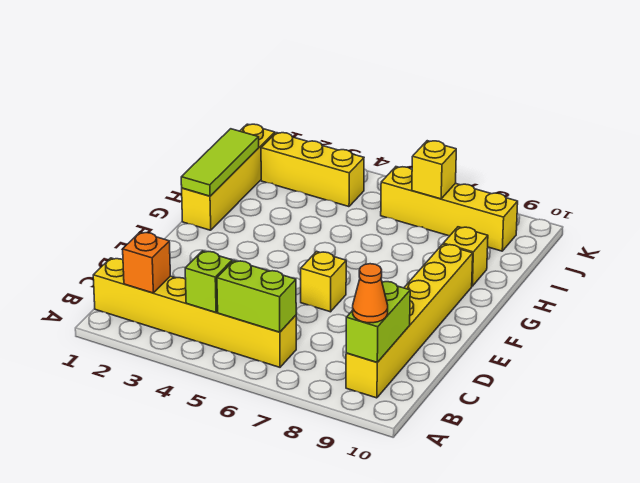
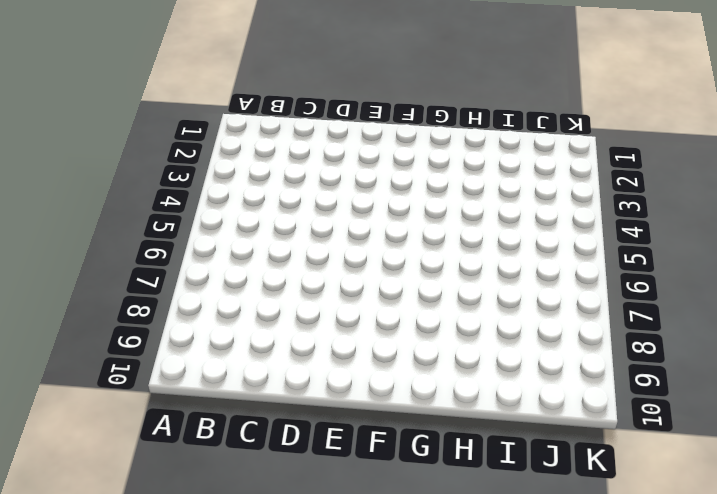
none -> yellow 1x6 brick [93,258,296,367]
none -> yellow 1x6 brick [346,244,473,398]
none -> yellow 1x1 brick [301,251,346,312]

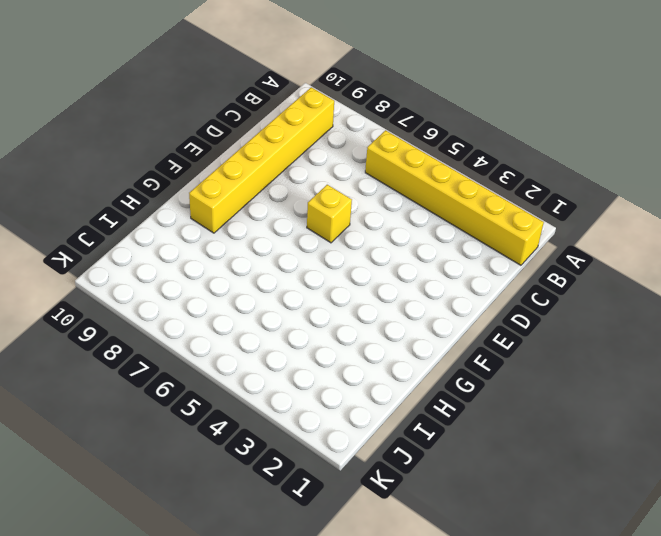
none -> yellow 1x4 brick [182,124,275,230]
none -> yellow 1x1 brick [443,227,488,286]
none -> yellow 1x3 brick [261,133,364,207]

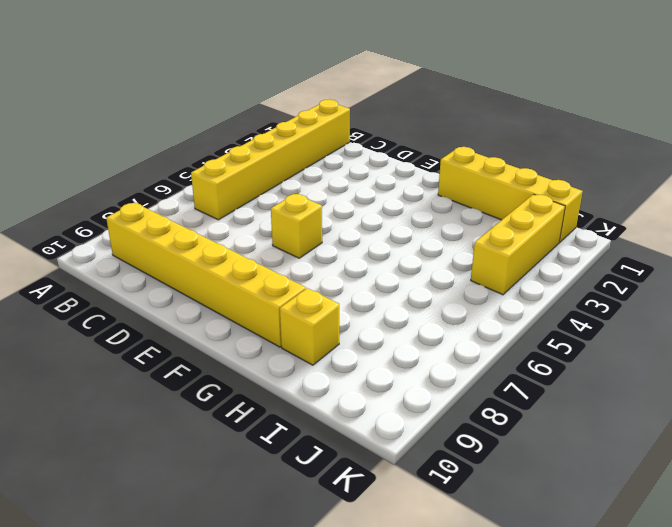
none -> yellow 1x4 brick [381,167,518,251]
none -> orange 1x1 brick [123,232,170,293]
none -> lime 1x1 brick [185,251,232,312]

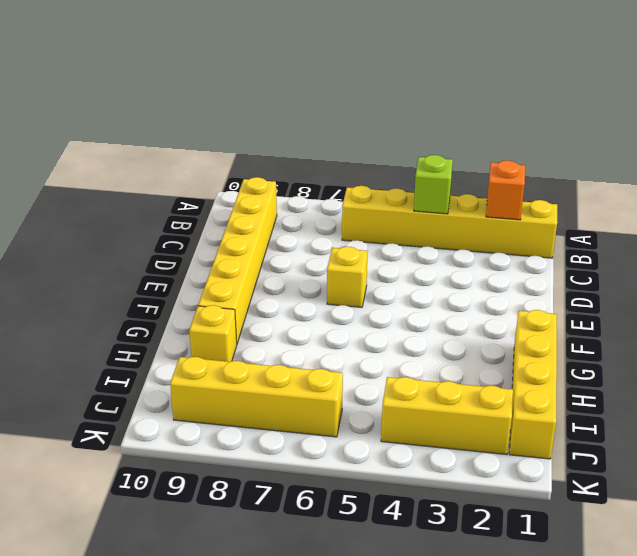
none -> lime 1x2 brick [217,261,296,332]
none -> lime 1x2 brick [346,282,410,362]
none -> lime 1x3 tile [181,129,259,196]

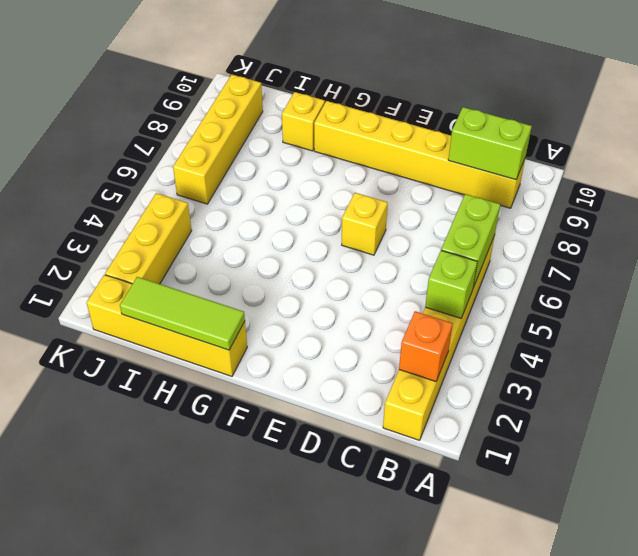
none -> yellow 1x1 brick [412,141,456,199]
none -> orange 1x1 cone [353,264,388,323]

